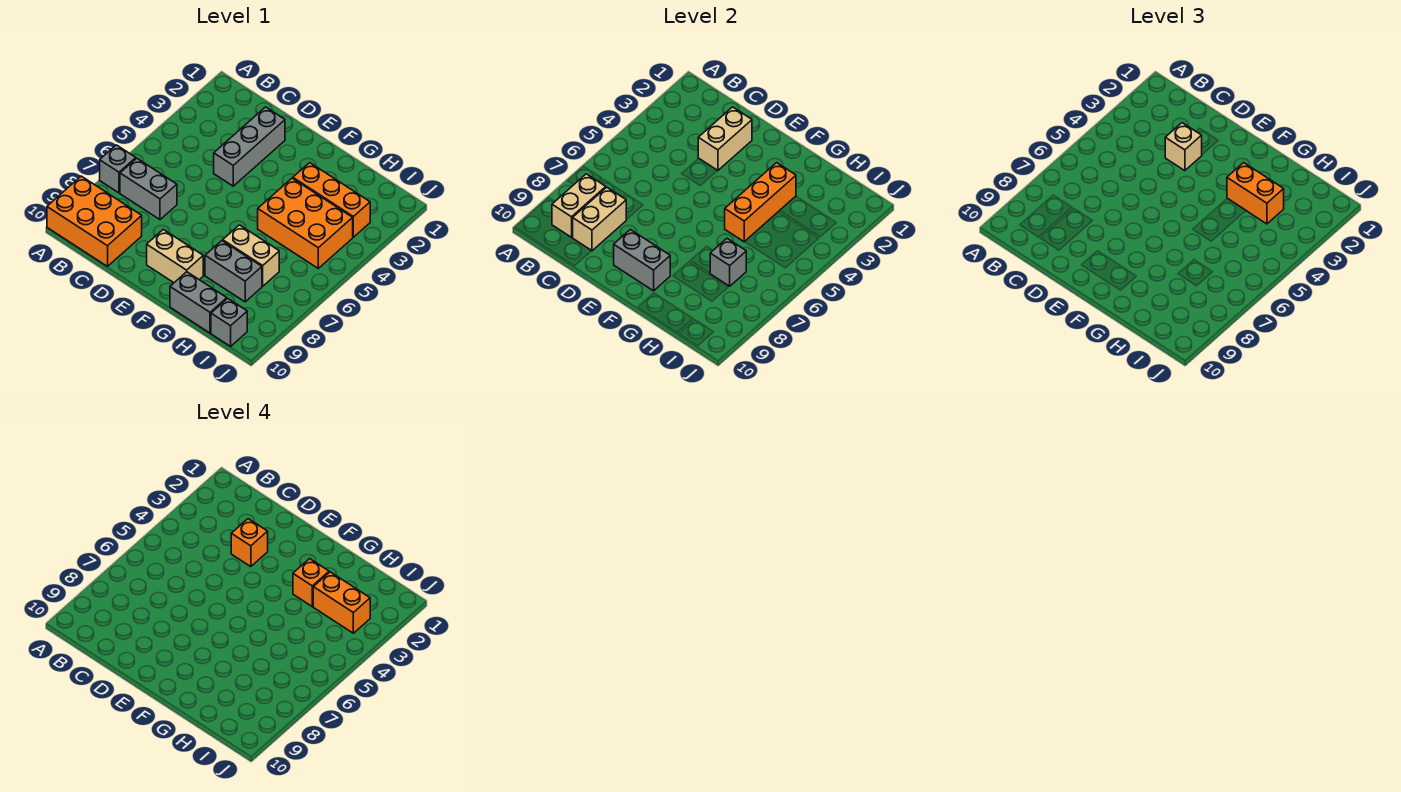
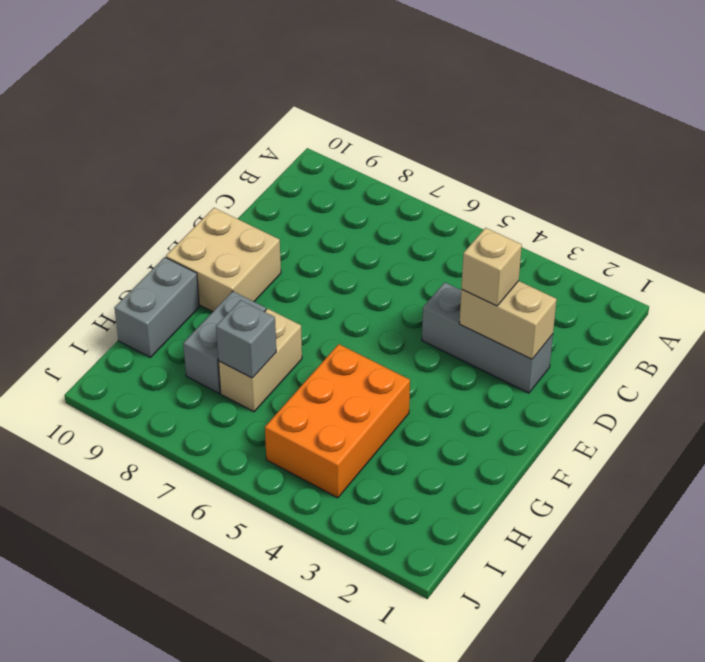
tan 2x2 brick [166,208,281,312] -> tan 1x2 brick [147,230,203,283]
none -> grey 1x1 brick [100,145,136,193]
none -> orange 2x3 brick [47,176,142,266]
none -> grey 1x2 brick [120,158,177,220]

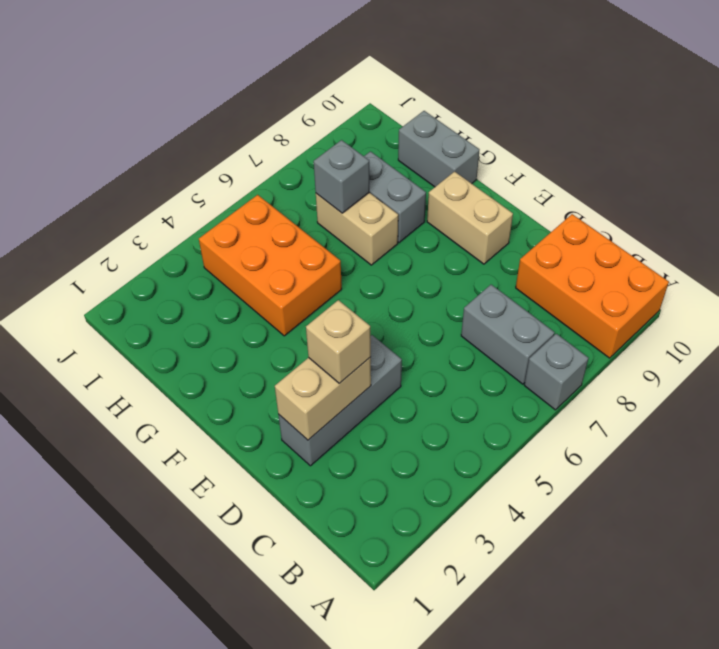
none -> orange 1x3 brick [293,163,370,237]
none -> grey 1x1 brick [211,299,247,346]
none -> tan 1x2 brick [552,174,606,237]

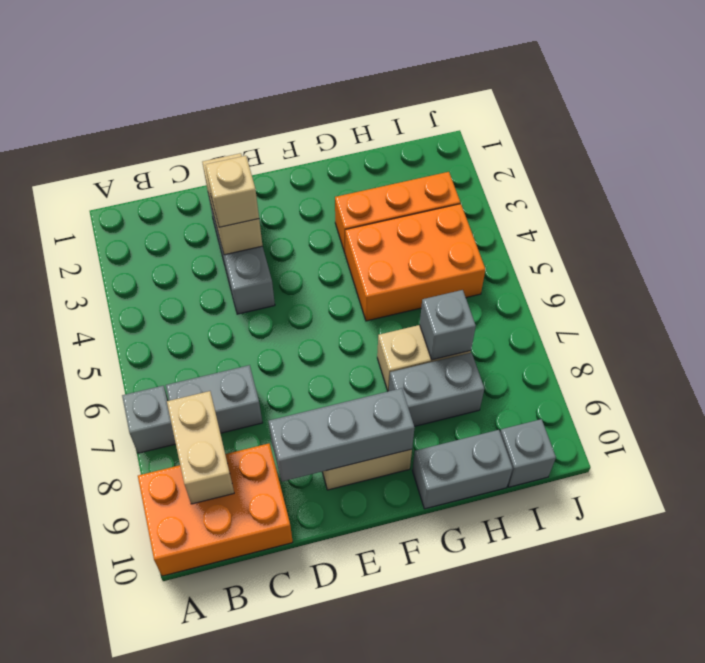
grey 1x3 brick [269,388,415,481] -> grey 1x2 brick [614,230,670,291]
none -> tan 1x2 brick [573,187,626,251]
none -> orange 1x3 brick [725,163,796,242]
none -> orange 1x2 brick [1227,163,1284,224]

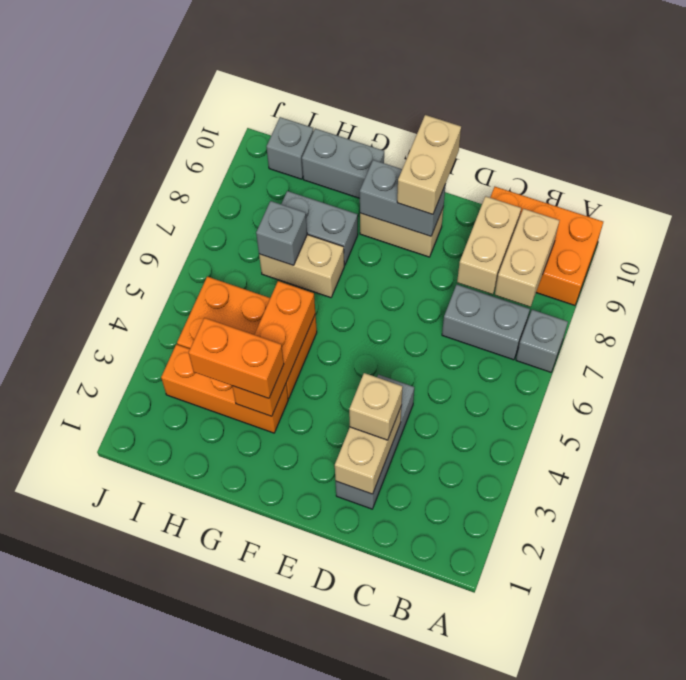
tan 1x2 brick [397,115,461,214] -> none
none -> orange 1x1 brick [231,519,268,567]
none -> orange 1x1 brick [293,559,329,607]
none -> orange 1x2 brick [313,572,370,633]

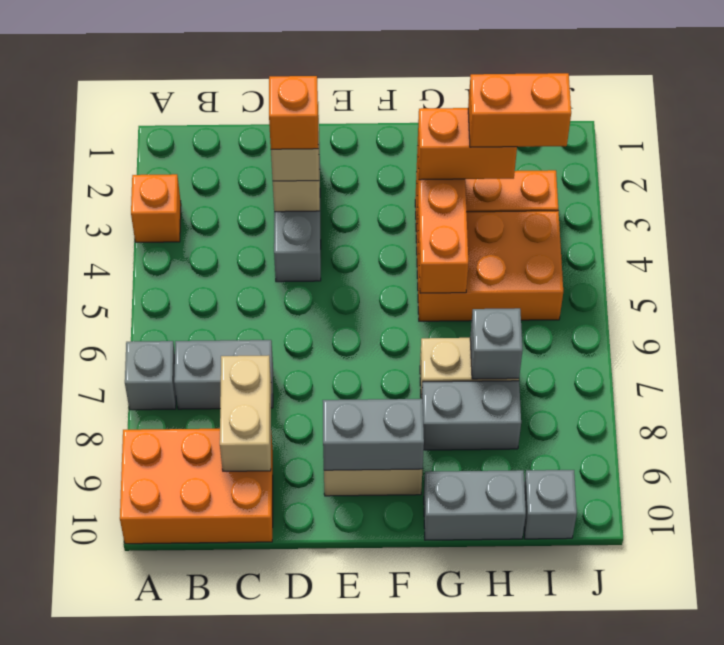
orange 1x1 brick [131,174,181,242] -> orange 1x1 brick moved to [293,559,329,607]
none -> tan 1x2 brick [552,174,606,237]

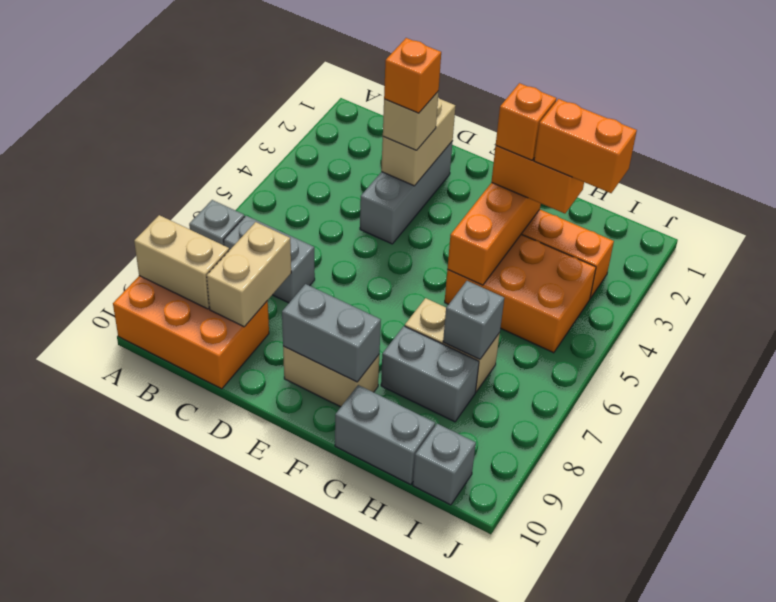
tan 1x2 brick [134,215,229,309] -> tan 1x2 brick turned to [552,174,606,237]

